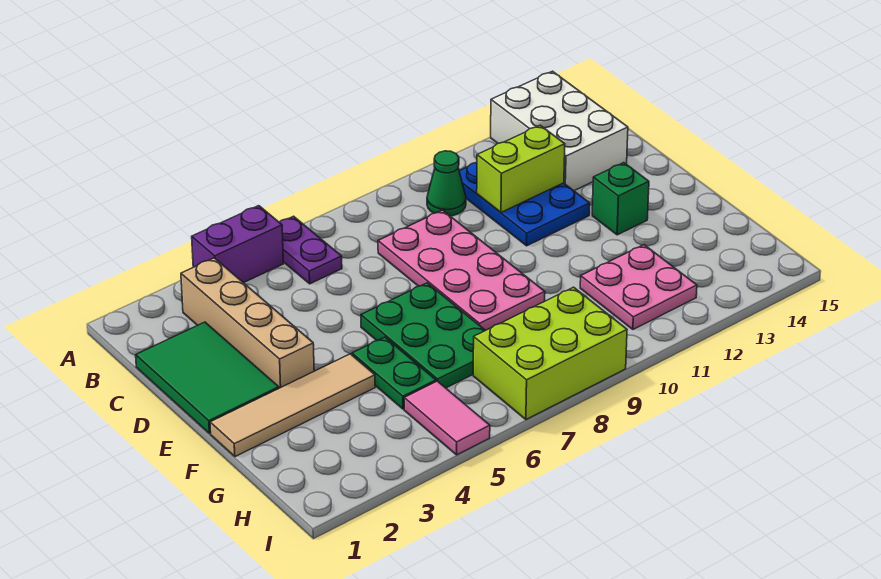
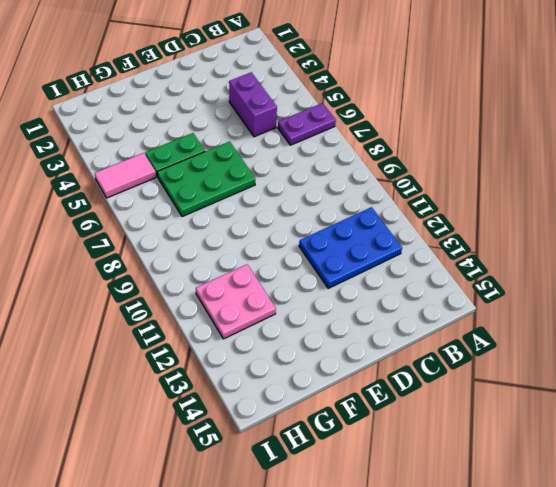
purple 1x2 brick [229,72,277,137] -> purple 1x2 brick moved to [192,206,283,283]
none -> white 2x3 brick [491,71,628,191]
none -> tan 1x4 brick [181,258,314,388]
none -> green 1x1 cone [427,151,466,216]

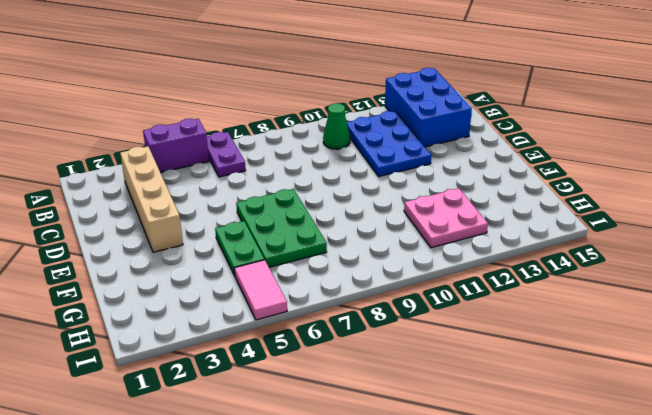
blue 2x3 brick [385,68,472,147] -> white 2x3 brick [491,71,628,191]
none -> green 2x3 tile [136,322,279,434]
none -> pink 2x4 plate [378,210,545,330]
none -> green 1x1 brick [592,163,649,235]

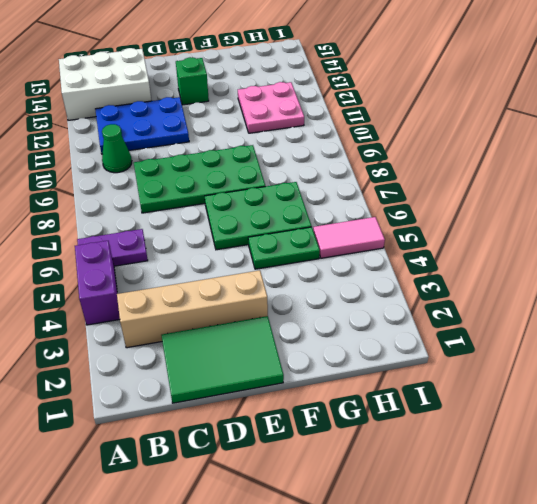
green 2x4 plate [134,145,265,213] -> pink 2x4 plate [378,210,545,330]
none -> tan 1x4 tile [210,354,375,457]
none -> lime 2x3 brick [473,287,627,420]
none -> lime 1x2 brick [477,125,565,212]

